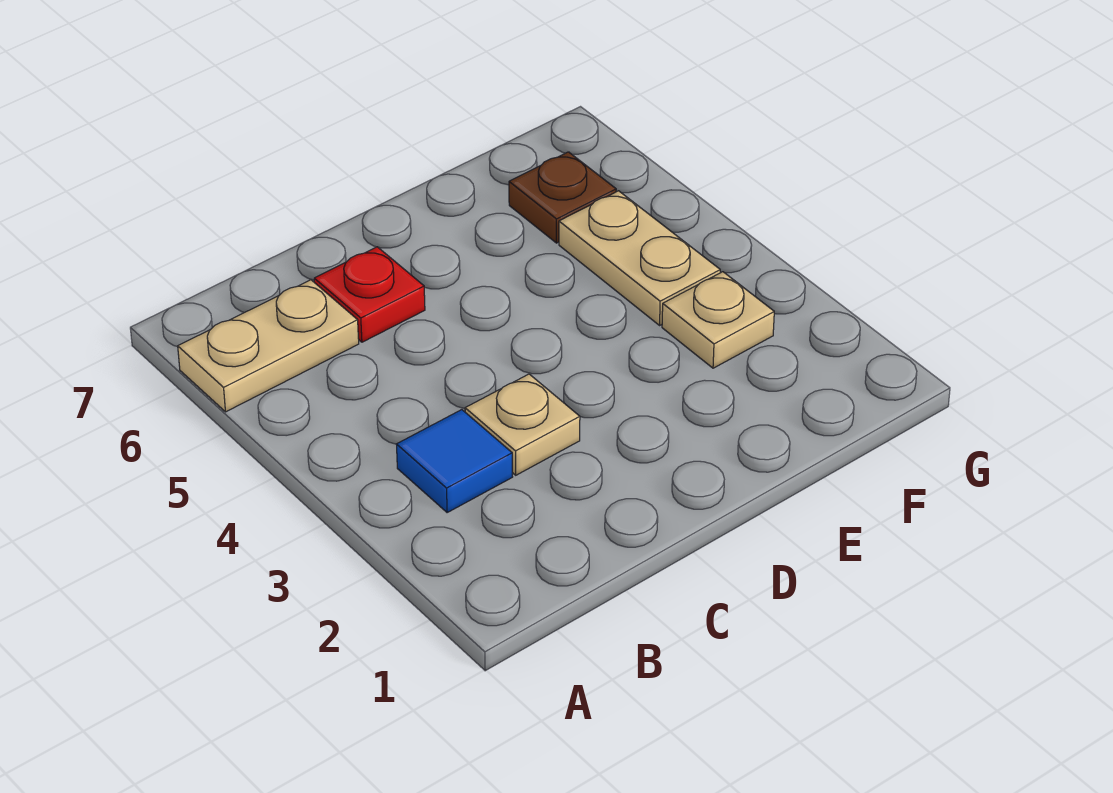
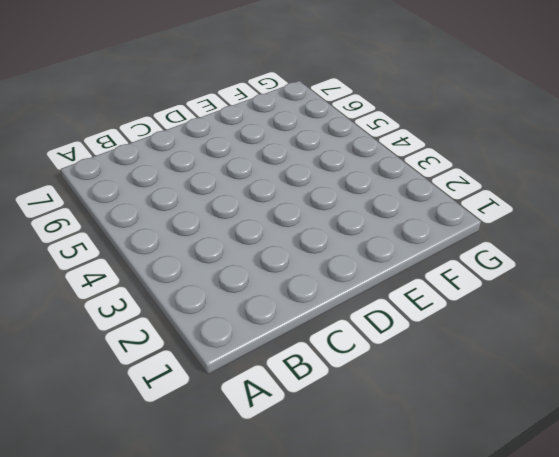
none -> tan 1x2 plate [178,280,359,412]
none -> blue 1x1 tile [396,410,512,512]

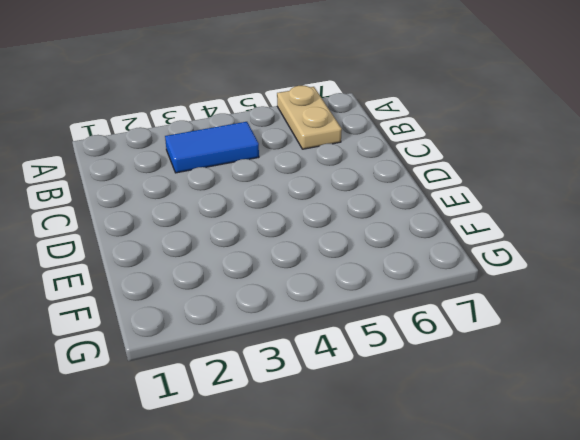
blue 1x2 tile [165,122,259,173] -> blue 1x1 tile [396,410,512,512]
none -> tan 1x1 plate [465,374,580,475]
none -> red 1x1 plate [314,247,425,342]

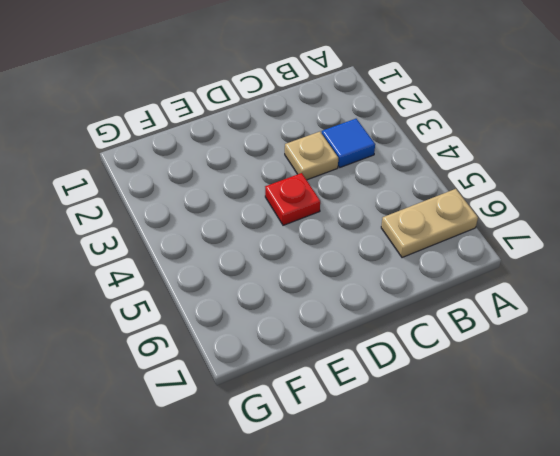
red 1x1 plate [265,173,320,225] -> red 1x1 plate moved to [314,247,425,342]
none -> tan 1x1 plate [662,272,774,368]
none -> tan 1x2 plate [559,191,720,325]

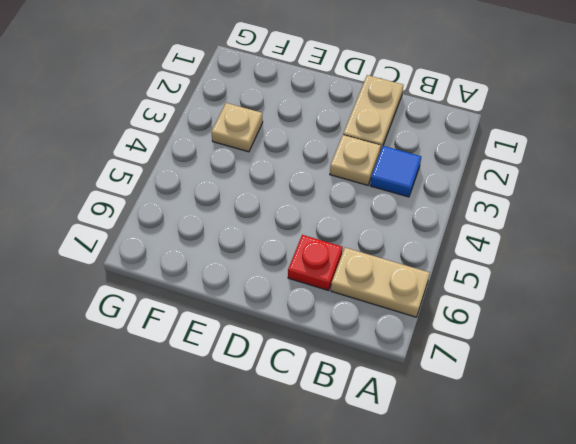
tan 1x2 plate [343,75,403,152] -> tan 1x2 plate moved to [559,191,720,325]
none -> brown 1x1 plate [509,152,616,243]

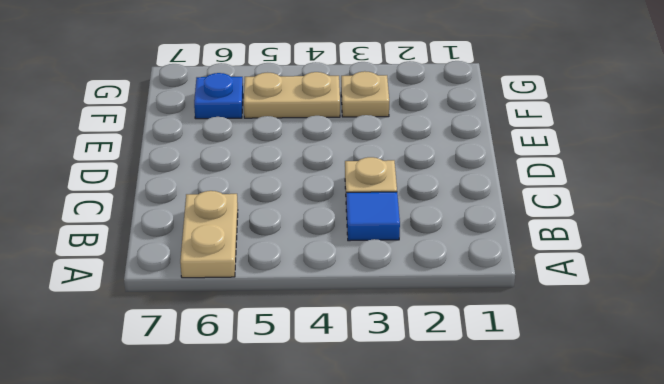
blue 1x1 plate [194,73,243,119] -> brown 1x1 plate [509,152,616,243]
none -> red 1x1 plate [314,247,425,342]

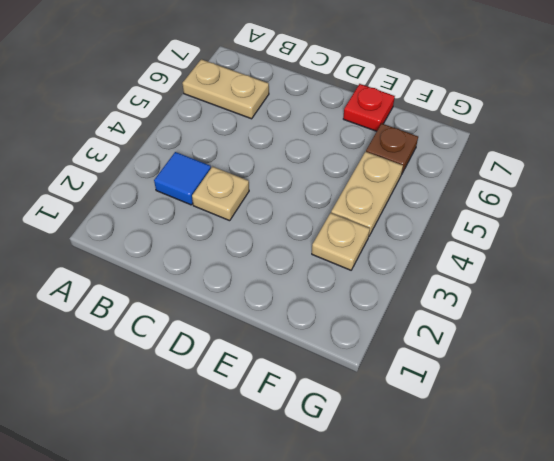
red 1x1 plate [343,84,395,131] -> red 1x1 plate moved to [314,247,425,342]

